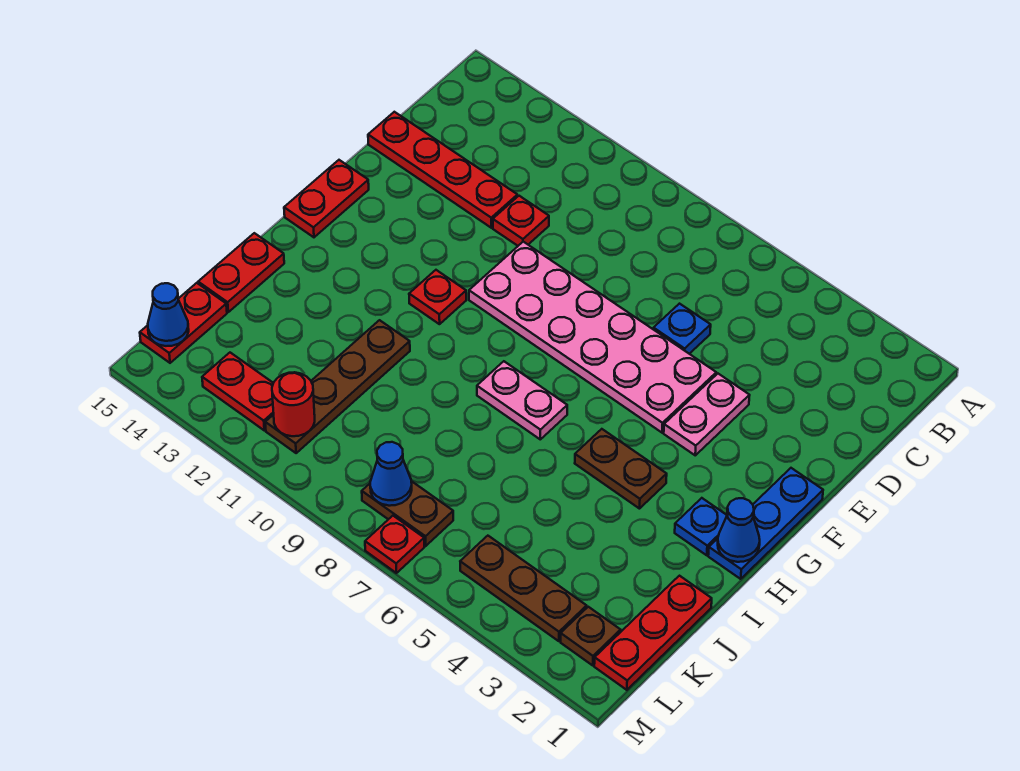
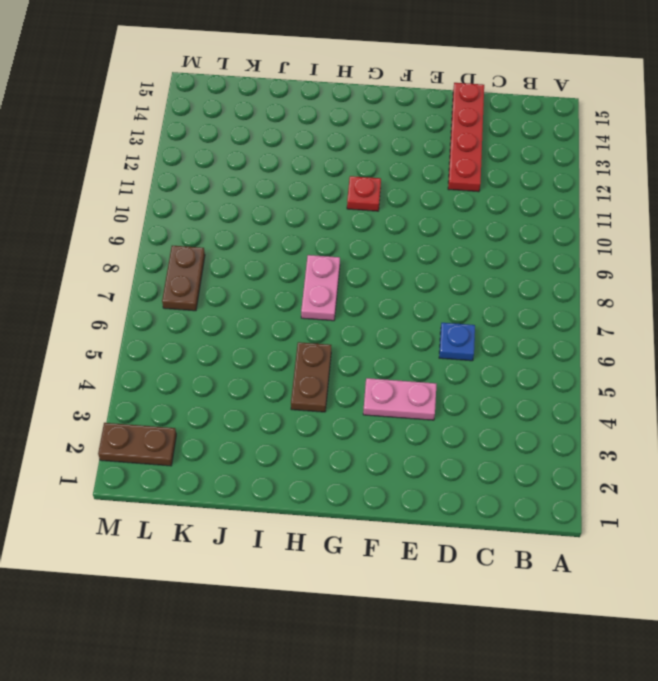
brown 1x2 plate [98,423,176,466] -> brown 1x1 plate [561,607,621,665]
none -> red 1x1 plate [493,196,549,246]
none -> pink 2x6 plate [469,242,716,433]
none -> blue 1x3 plate [708,468,823,579]

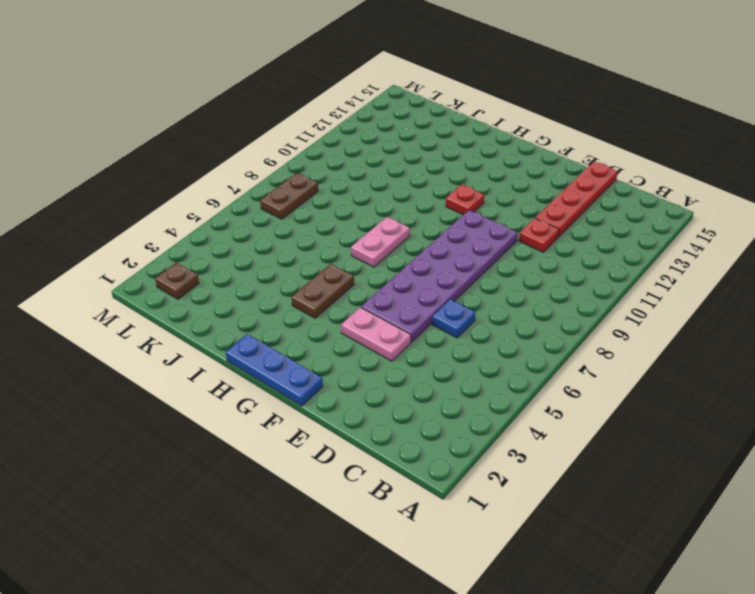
purple 2x6 plate [361,210,518,342] -> pink 2x6 plate [469,242,716,433]
none -> red 1x2 plate [284,160,369,237]
none -> blue 1x1 plate [675,498,727,555]
none -> brown 1x4 plate [265,320,410,453]

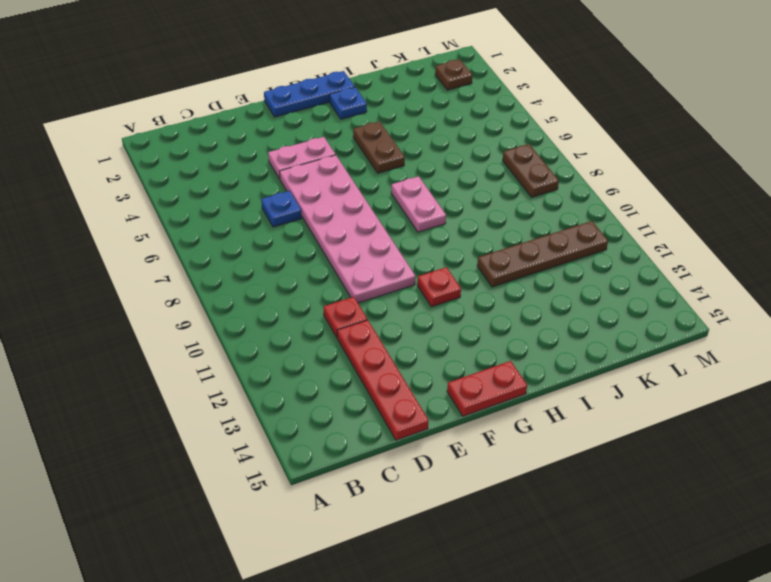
none -> red 1x2 plate [198,233,284,312]
none -> red 1x3 plate [594,576,712,690]
none -> red 1x2 plate [140,283,227,363]

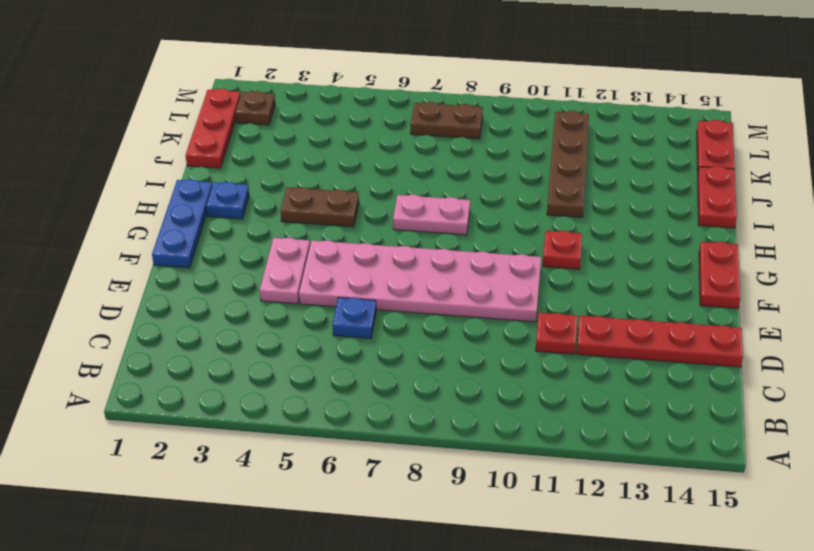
none -> brown 1x3 plate [460,536,587,641]
none -> red 1x2 plate [202,353,274,430]
none -> red 1x1 plate [365,516,424,573]

